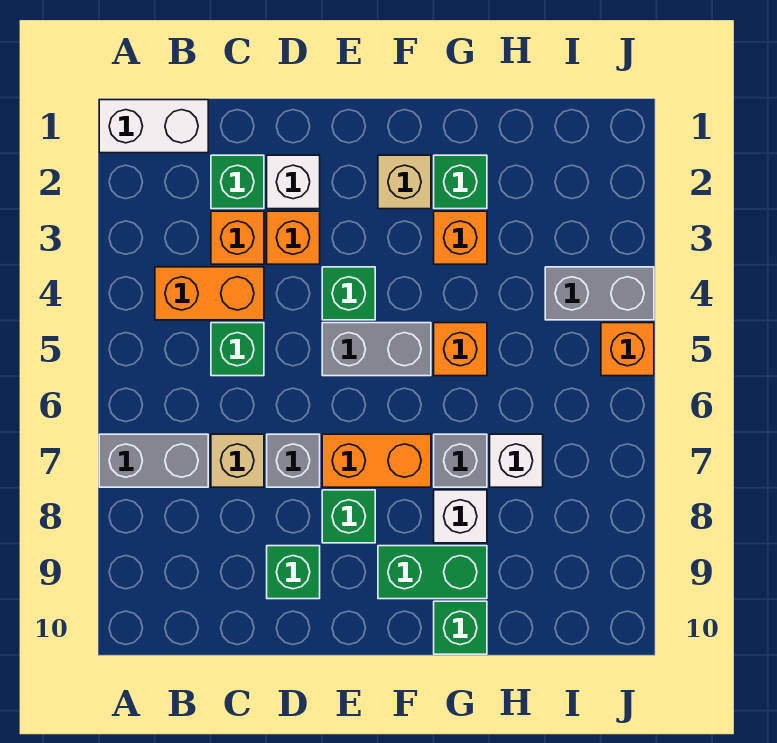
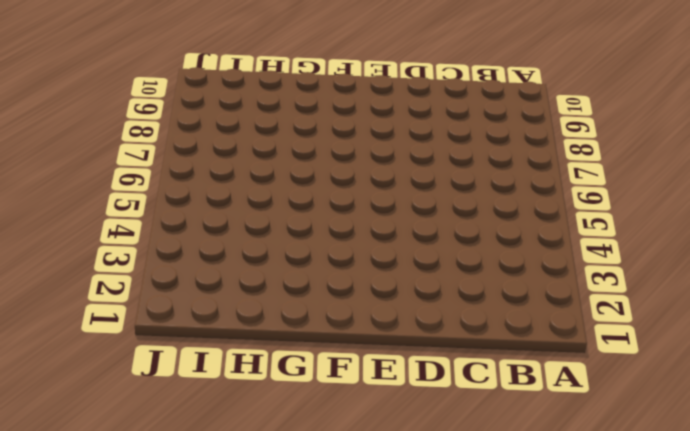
none -> white 1x2 brick [99,100,208,153]
none -> grey 1x2 brick [99,434,208,487]
none -> orange 1x2 brick [155,267,264,320]

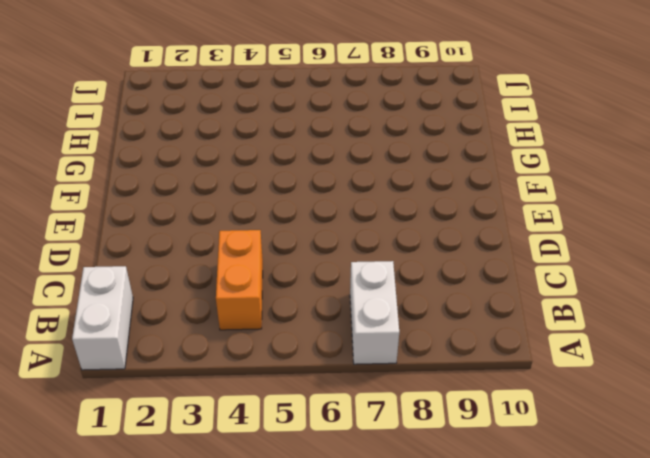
white 1x2 brick [350,261,399,364] -> grey 1x2 brick [99,434,208,487]
none -> green 1x1 brick [211,155,264,209]
none -> orange 1x1 brick [211,211,264,264]
none -> green 1x1 brick [211,323,264,376]

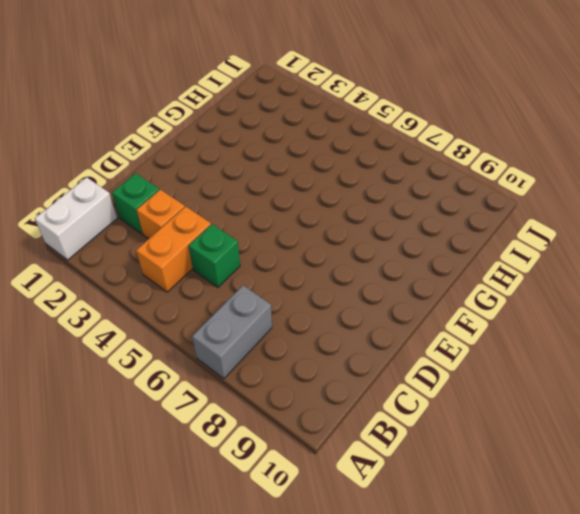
none -> tan 1x1 brick [211,434,264,487]
none -> white 1x1 brick [267,155,320,209]
none -> orange 1x1 brick [267,211,320,264]

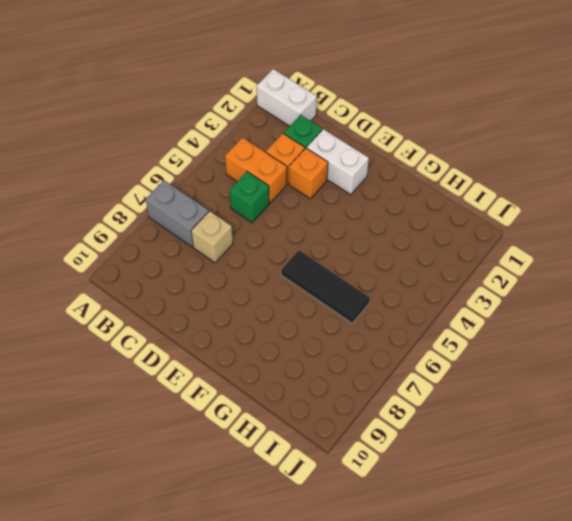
white 1x2 brick [307,129,369,195] -> white 1x1 brick [267,155,320,209]
black 1x3 tile [281,250,370,323] -> none
none -> grey 1x1 brick [267,434,320,487]
none -> green 1x1 brick [267,546,320,599]
none -> green 1x1 brick [322,267,375,320]

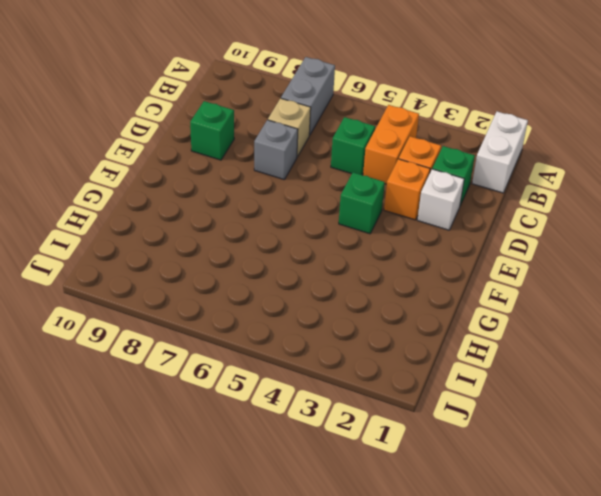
none -> grey 1x2 brick [322,323,431,376]
none -> orange 1x2 brick [322,434,431,487]
none -> green 1x1 brick [322,490,375,543]

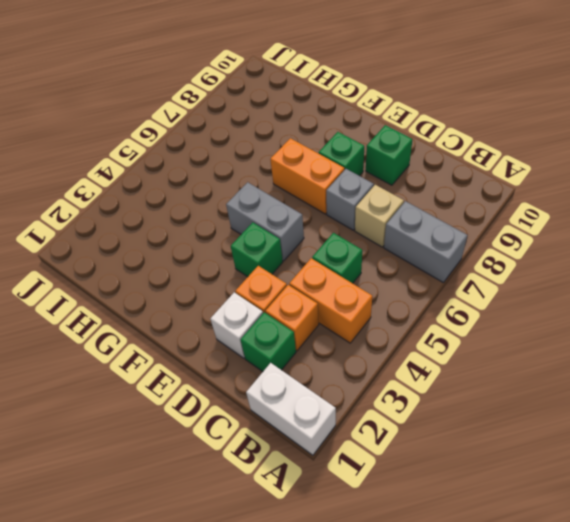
none -> tan 1x1 brick [378,155,431,209]
none -> green 1x2 brick [378,546,487,599]
none -> green 1x1 brick [434,155,487,209]

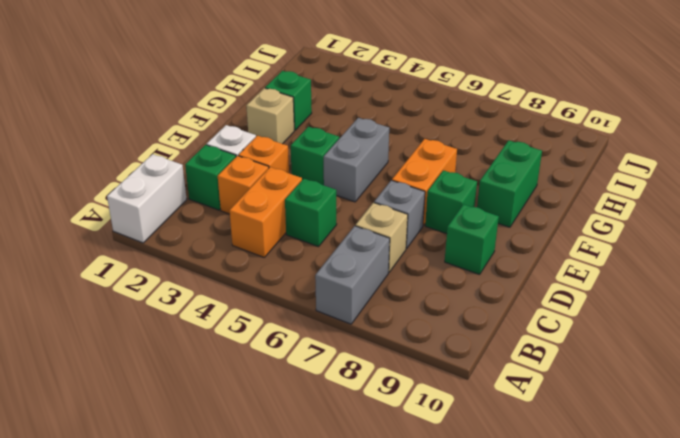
none -> orange 1x1 brick [434,211,487,264]
none -> orange 1x1 brick [434,323,487,376]
none -> grey 1x1 brick [434,434,487,487]

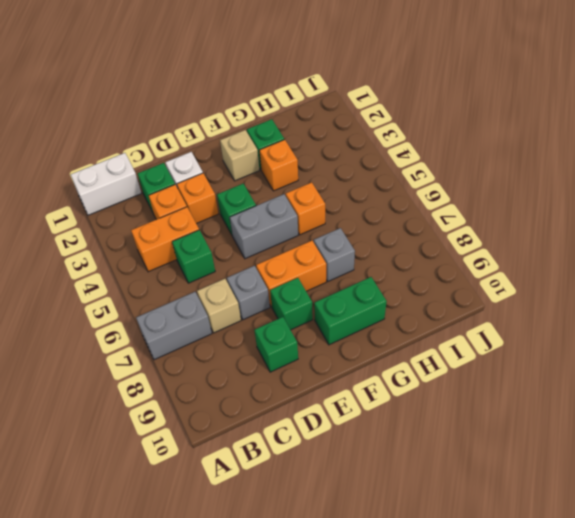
none -> white 1x1 brick [434,490,487,543]
none -> green 1x1 brick [434,601,487,654]
none -> white 1x1 brick [490,434,543,487]

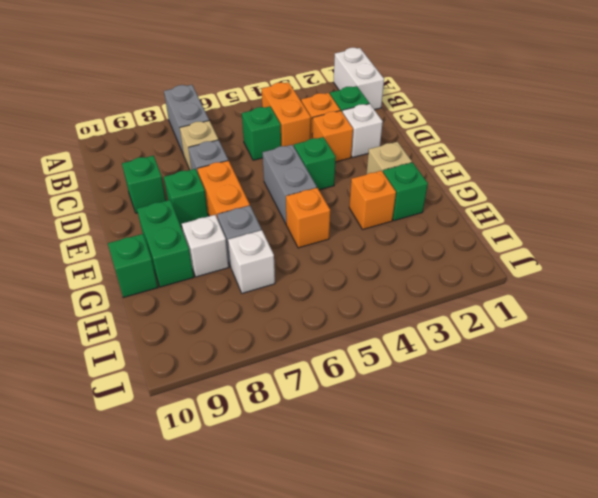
none -> grey 1x2 brick [545,267,654,320]
none -> orange 1x1 brick [601,323,654,376]

